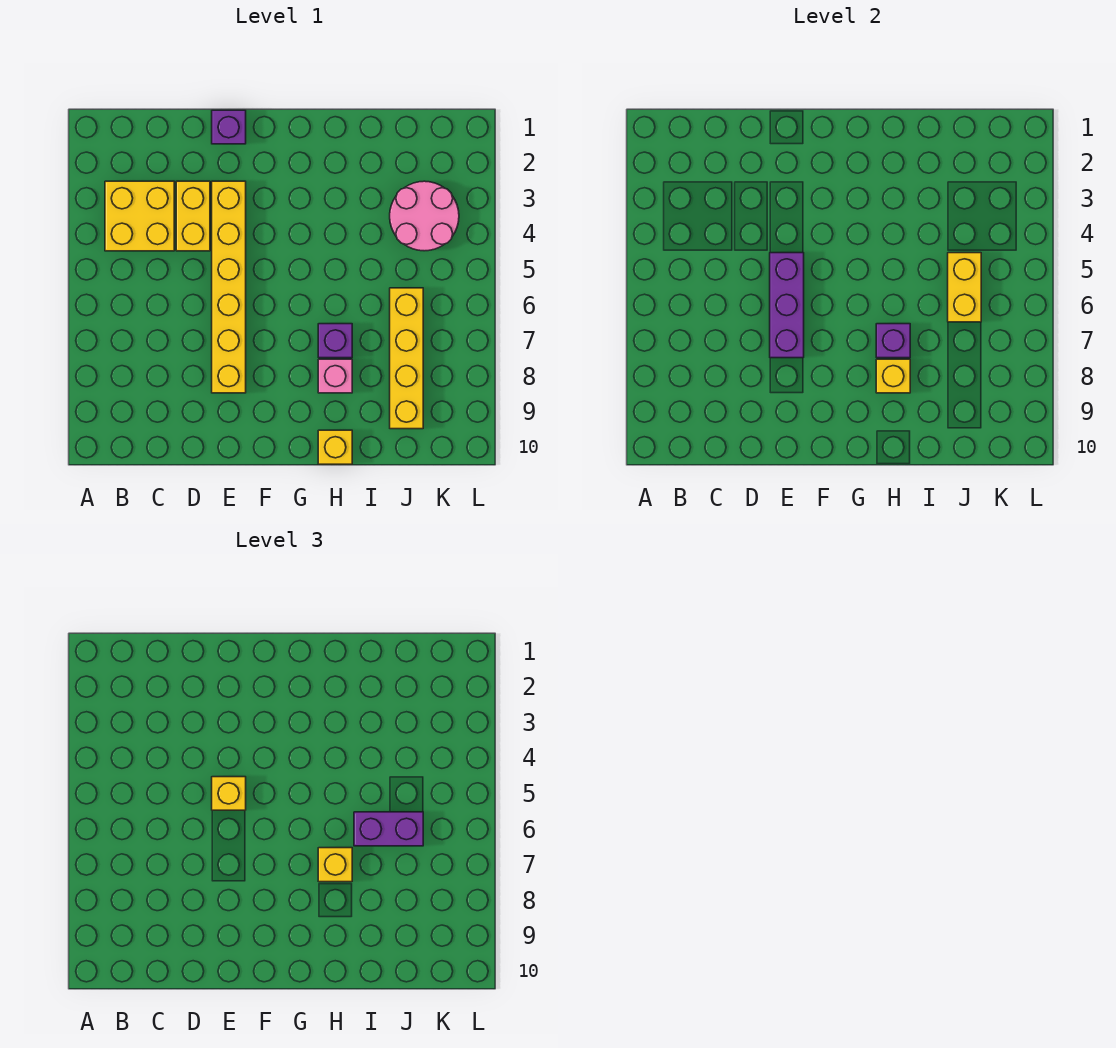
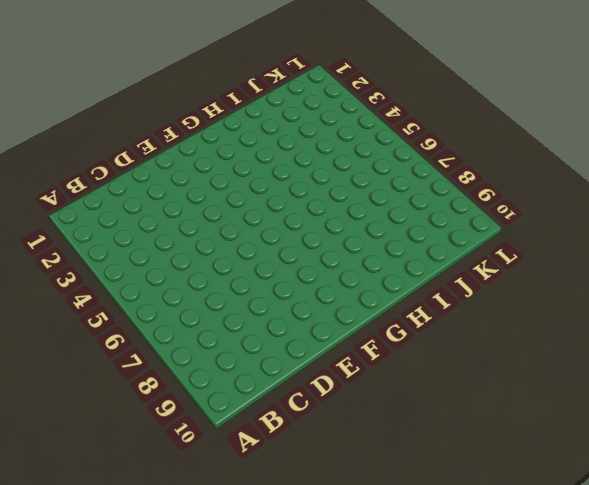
none -> yellow 2x2 brick [105,181,174,251]
none -> yellow 1x2 brick [176,181,210,251]
none -> purple 1x1 brick [212,110,246,144]

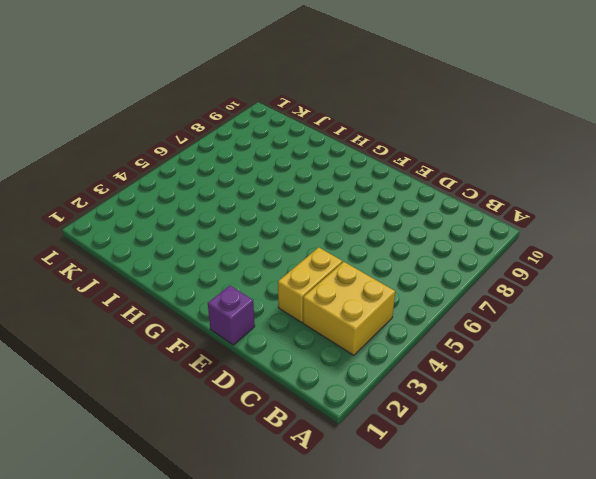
none -> yellow 1x6 brick [212,181,246,393]
none -> purple 1x1 brick [318,324,352,358]
none -> pink 1x1 brick [318,359,352,393]

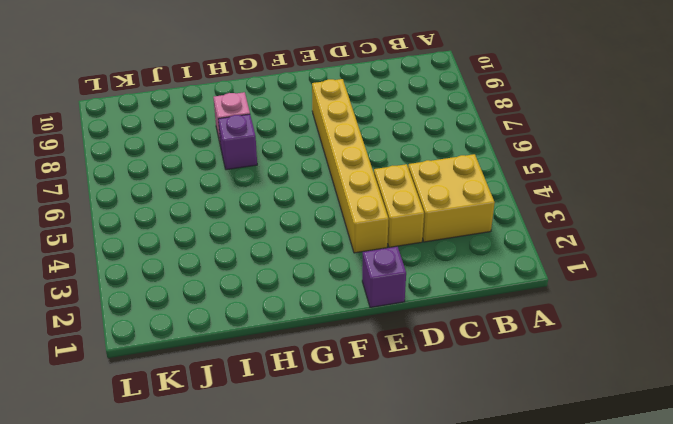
none -> yellow 1x1 brick [318,430,352,464]
none -> pink 2x2 round brick [390,181,459,251]
none -> yellow 1x4 brick [390,288,423,429]

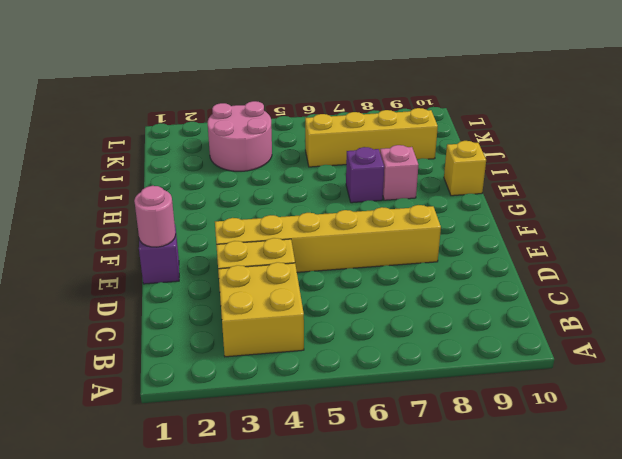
pink 1x1 round brick [134,186,176,247] -> none
none -> purple 1x3 brick [770,253,804,358]
none -> purple 1x1 brick [876,324,910,358]
none -> yellow 1x1 brick [876,359,910,393]

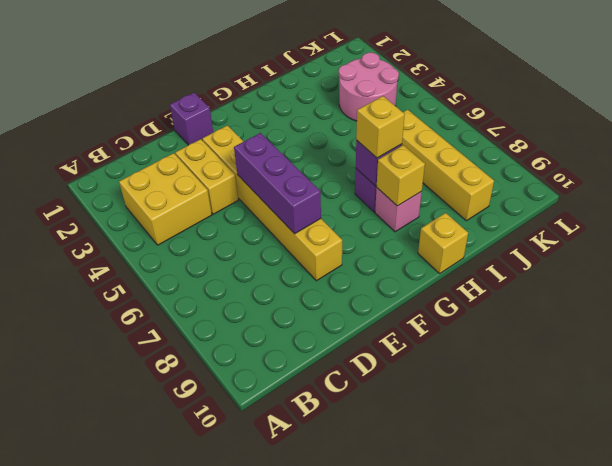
none -> yellow 1x2 brick [948,253,981,322]
none -> yellow 1x1 brick [212,777,246,810]
none -> purple 1x2 brick [354,812,423,846]

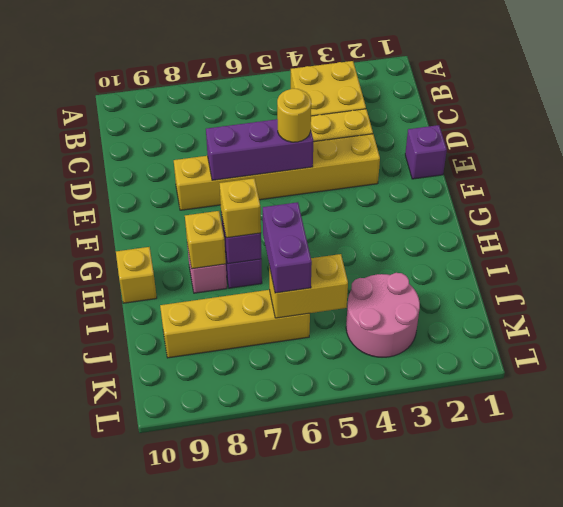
yellow 1x1 round brick [277,88,311,142] -> yellow 1x1 brick [212,777,246,810]

